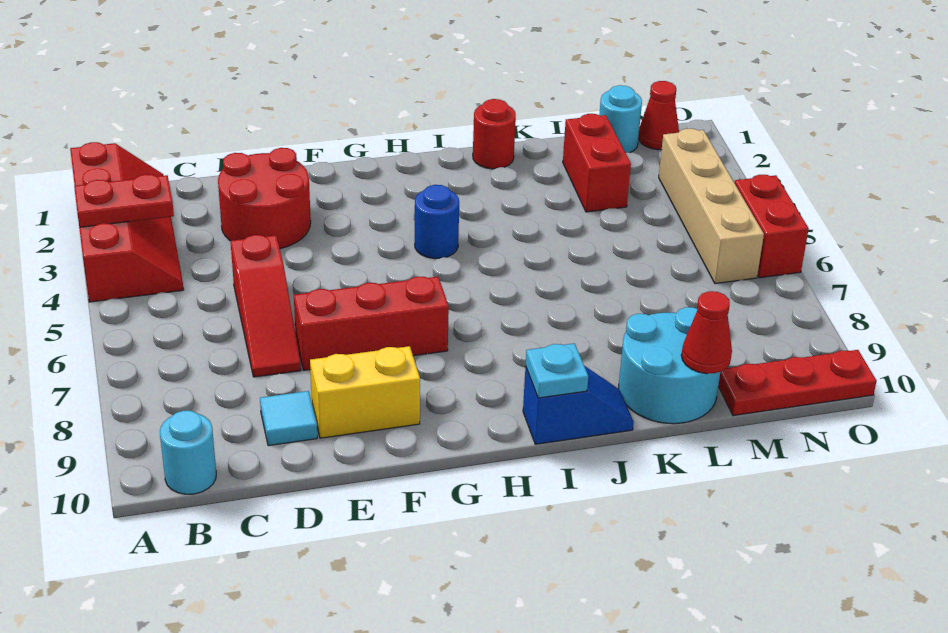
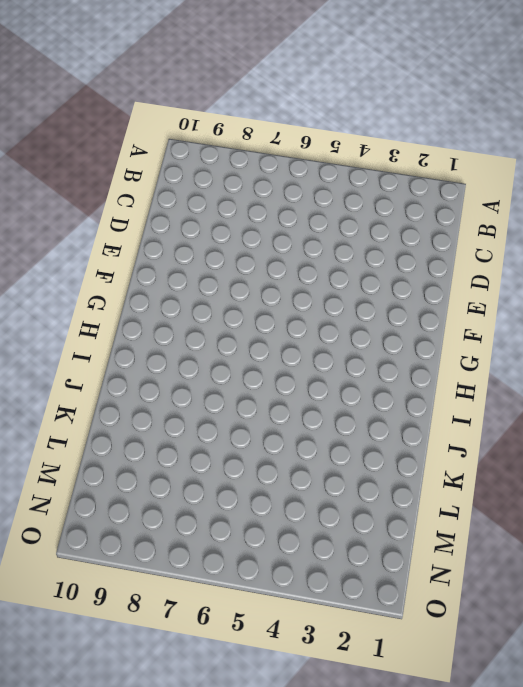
none -> red 2x4 slope [70,142,184,302]
none -> cyan 1x1 round brick [160,410,216,494]
none -> red 2x2 round brick [218,148,311,249]

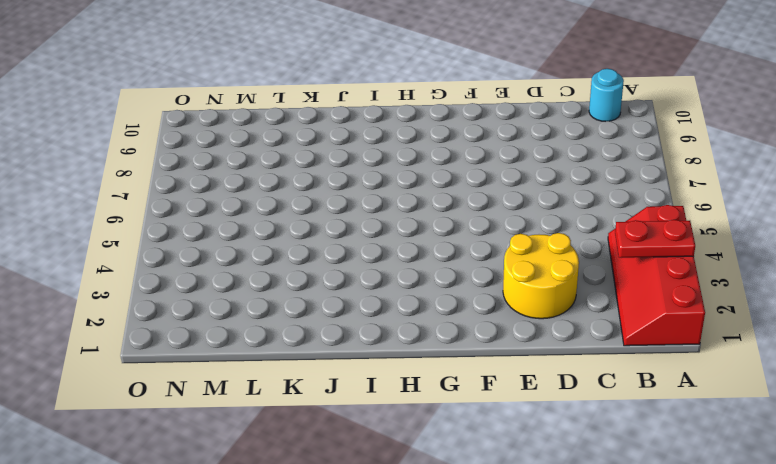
yellow 2x2 round brick [503,233,579,319] -> red 2x2 round brick [218,148,311,249]
none -> red 1x3 slope [231,235,301,377]
none -> cyan 1x1 tile [260,391,317,446]
none -> red 1x3 brick [294,276,449,370]

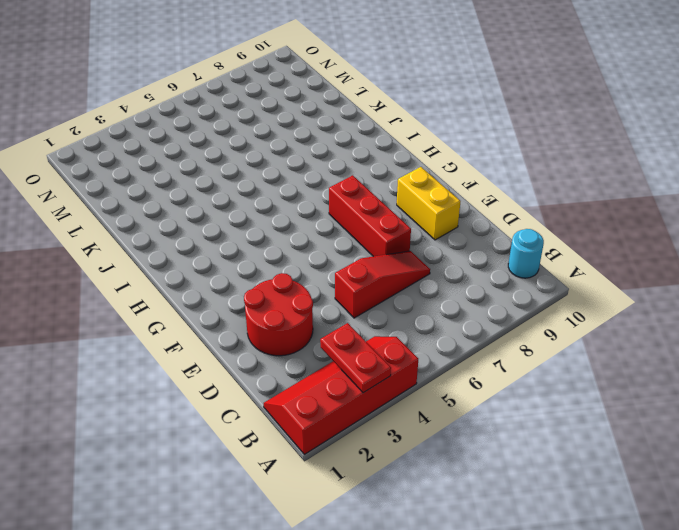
none -> cyan 1x1 tile [260,391,317,446]
none -> blue 1x1 round brick [415,185,459,259]
none -> blue 1x2 slope [523,366,634,444]

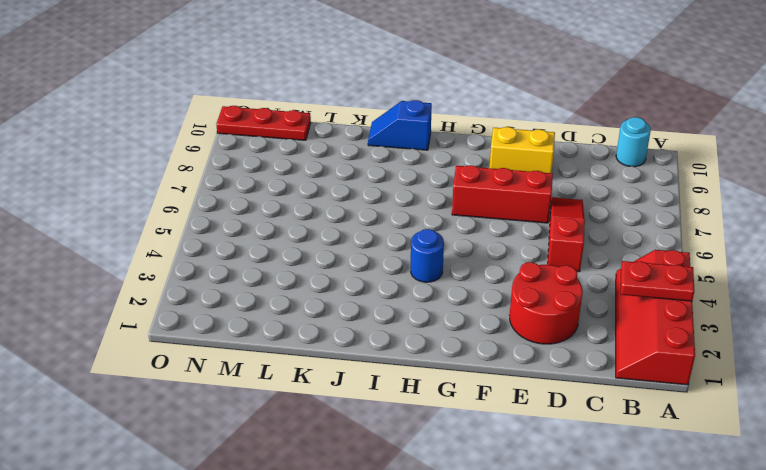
none -> cyan 1x1 tile [260,391,317,446]
none -> red 1x1 round brick [473,99,516,169]
none -> cyan 2x2 round brick [619,307,720,424]

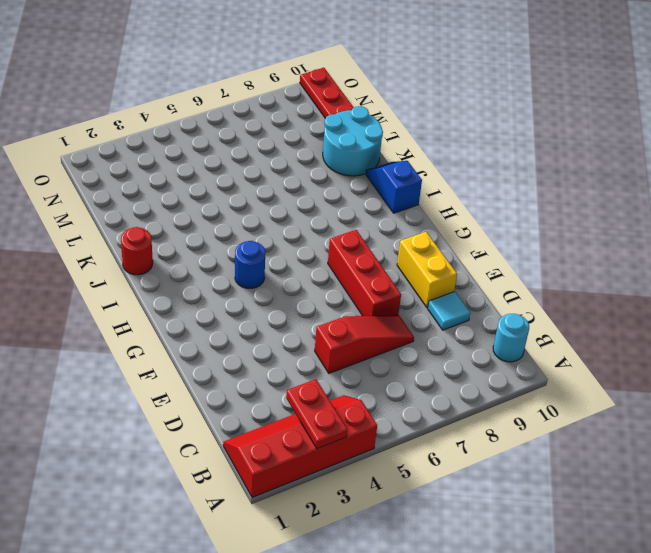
none -> red 2x2 round brick [218,148,311,249]
none -> red 1x2 brick [563,114,631,212]
none -> cyan 1x1 round brick [599,85,642,153]

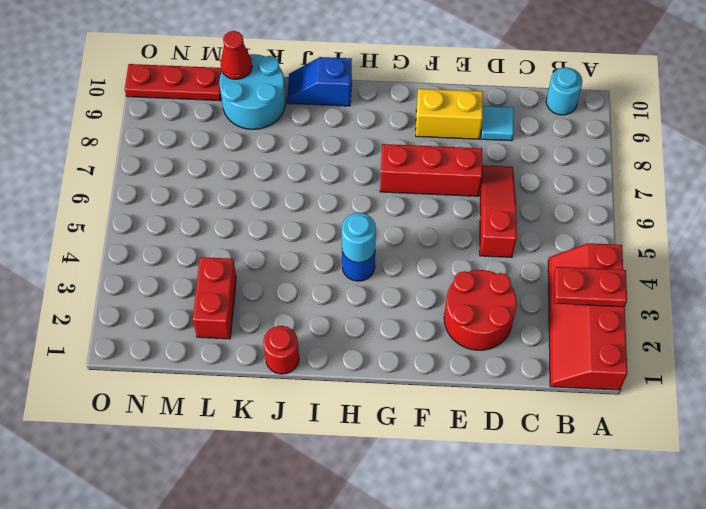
cyan 1x1 round brick [342,213,376,263] -> cyan 1x1 round brick moved to [599,85,642,153]
none -> red 1x1 cone [638,81,679,150]
none -> tan 1x4 brick [659,129,764,284]
none -> red 1x2 brick [735,175,809,278]

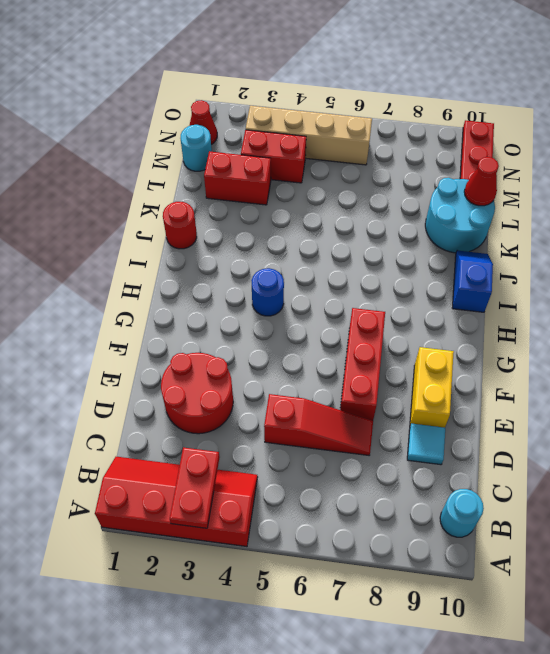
red 1x2 brick [241,130,306,183] -> red 1x2 brick moved to [735,175,809,278]
none -> cyan 1x1 plate [526,343,588,398]

